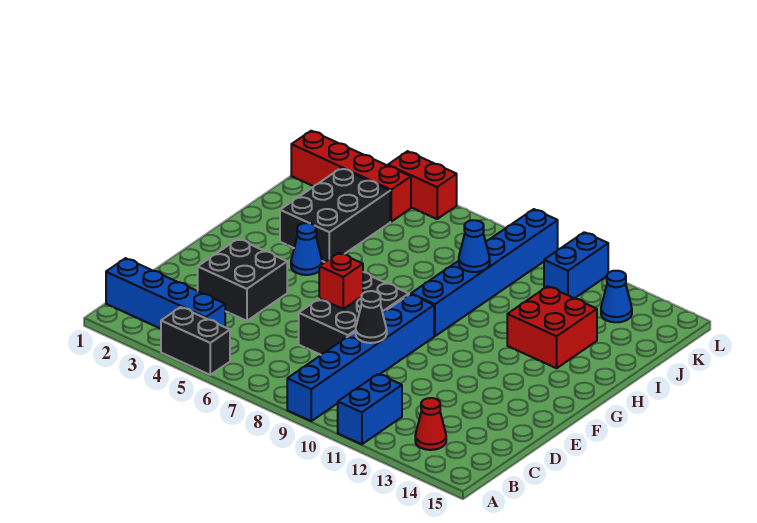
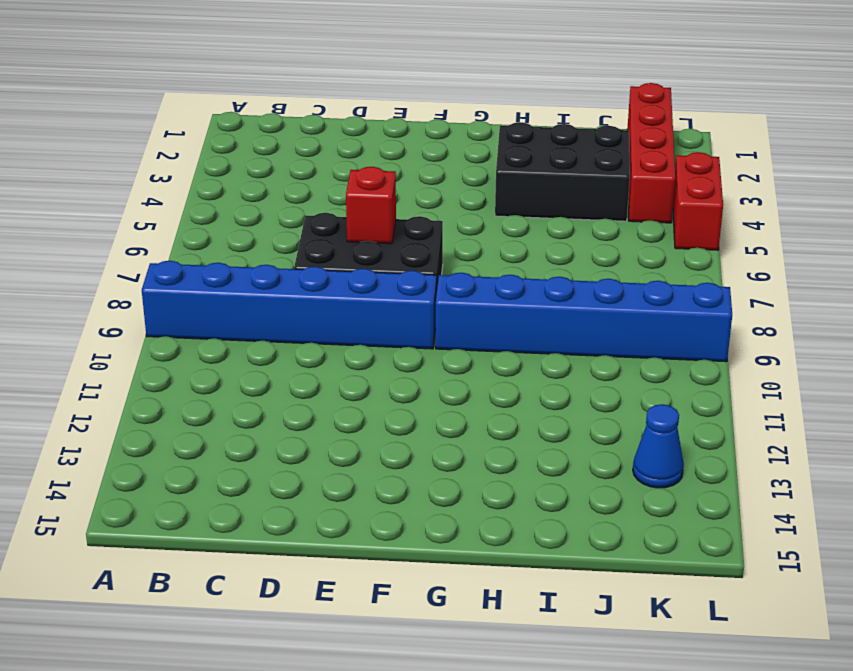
none -> black 1x2 brick [161,307,230,375]
none -> blue 1x2 brick [338,374,402,444]
none -> blue 1x4 brick [106,258,225,329]

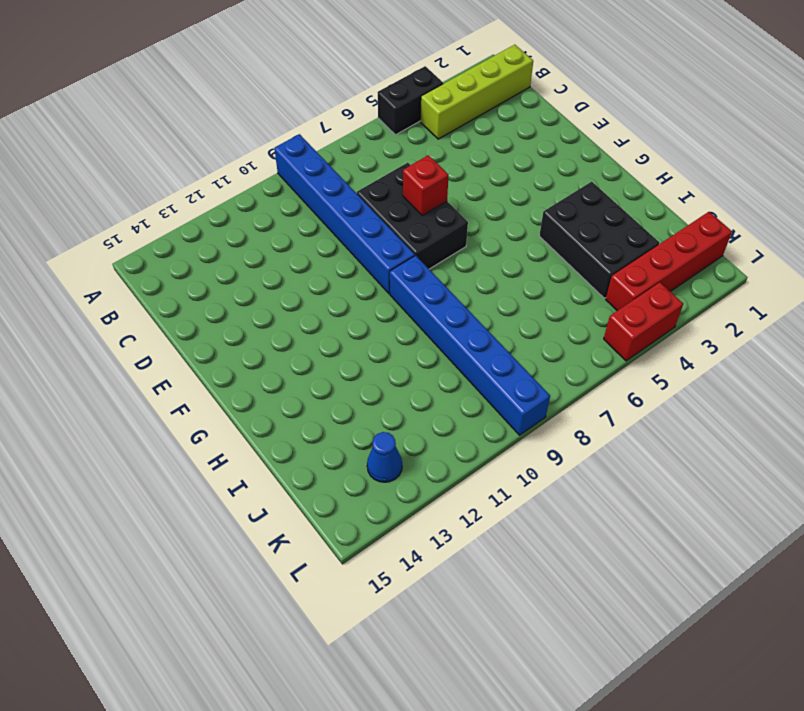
lime 1x4 brick [420,45,533,139] -> blue 1x4 brick [106,258,225,329]
none -> blue 1x2 brick [338,374,402,444]
none -> red 1x1 cone [415,398,446,450]
none -> black 2x2 brick [198,239,287,321]

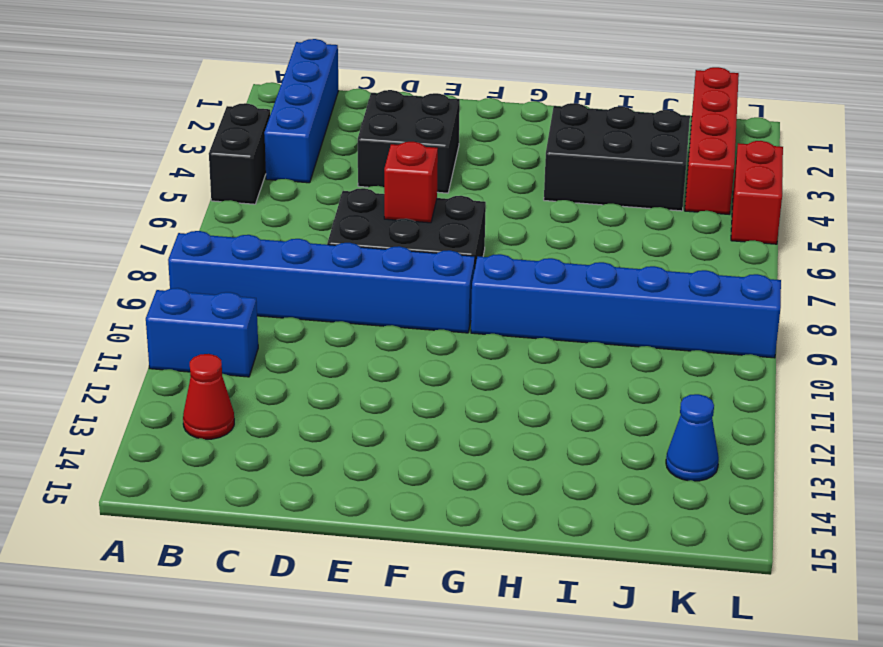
none -> blue 1x1 cone [291,223,322,275]
none -> red 2x2 brick [507,286,597,368]
none -> blue 1x2 brick [544,232,608,298]

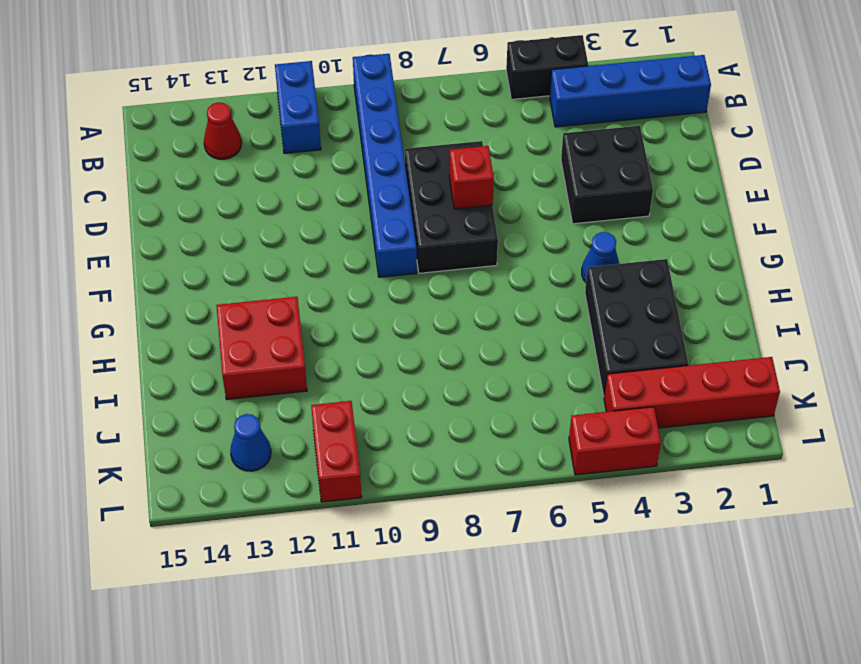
red 1x2 brick [311,401,362,502] -> blue 1x2 brick [544,232,608,298]
none -> blue 1x6 brick [411,209,558,336]
none -> black 1x1 cone [356,291,387,343]
none -> blue 1x1 cone [459,220,490,272]

